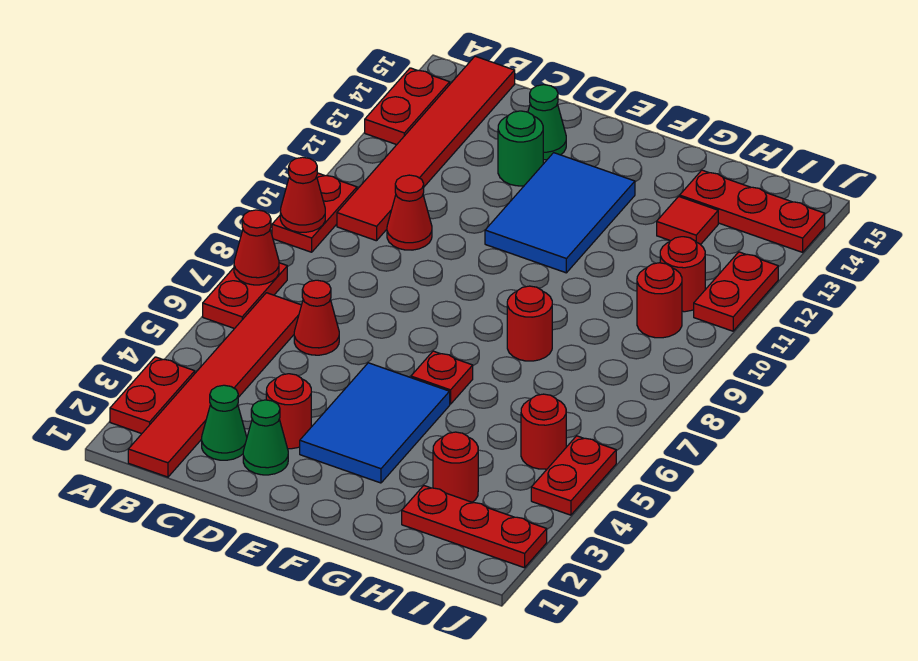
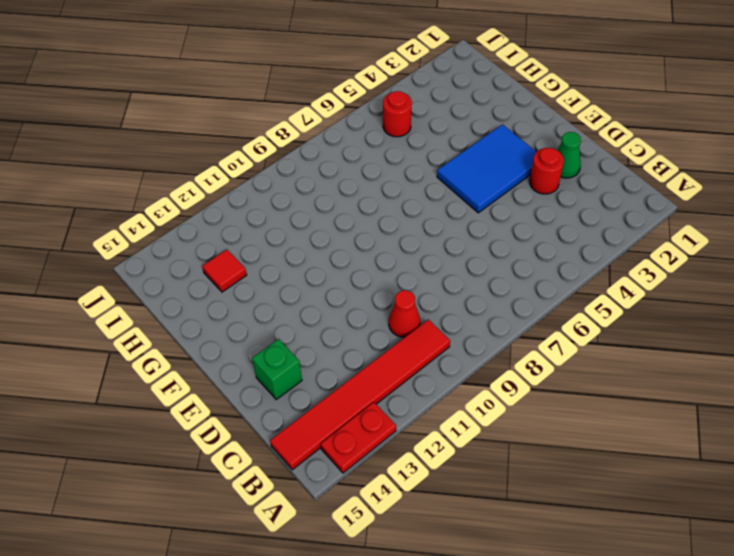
green 1x1 brick [252,339,302,399] -> green 1x1 cone [528,85,566,160]
none -> red 1x2 plate [110,357,195,434]
none -> red 1x2 plate [203,263,287,329]
none -> red 1x2 plate [272,173,357,252]

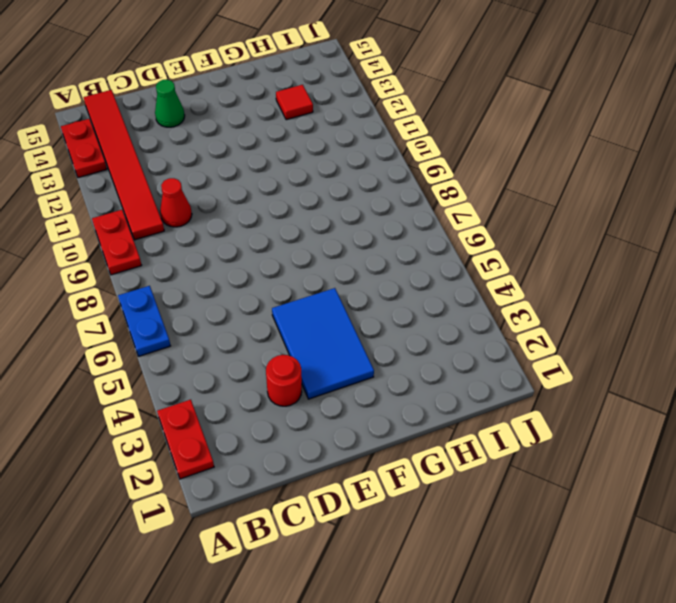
blue 1x2 plate [118,286,171,356] -> red 1x2 plate [203,263,287,329]
none -> red 1x6 tile [128,293,301,477]
none -> green 1x1 cone [202,385,247,460]
none -> red 1x1 cone [294,280,339,355]

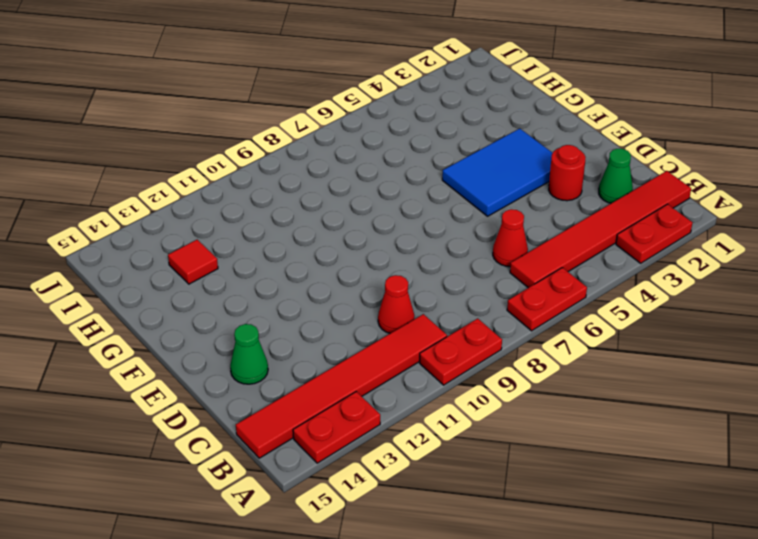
none -> green 1x1 cone [243,400,288,475]
none -> green 1x1 round brick [498,111,543,186]
none -> blue 2x3 tile [485,153,635,273]

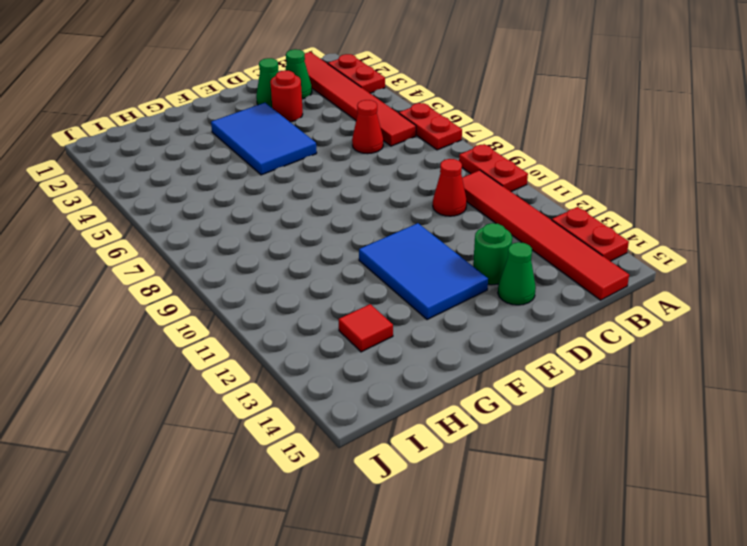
none -> red 1x1 plate [411,351,473,404]
none -> red 1x1 round brick [507,286,552,361]
none -> red 1x3 plate [402,486,547,568]

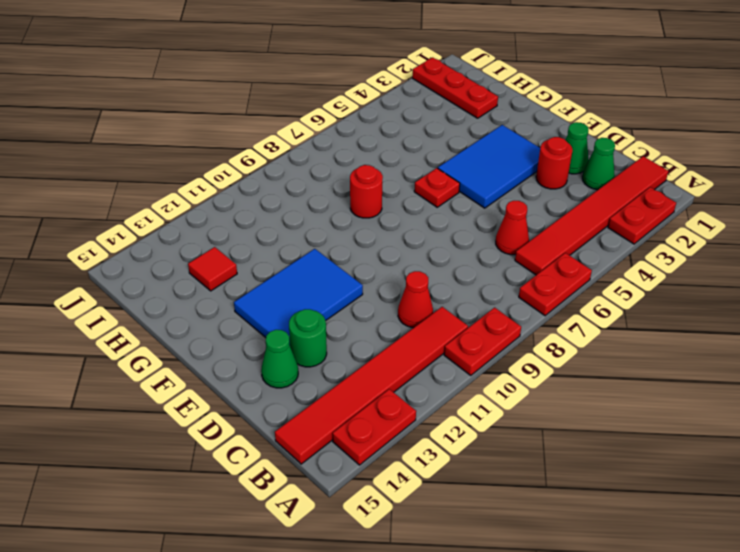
none -> red 1x1 round brick [433,432,478,502]
none -> red 1x3 plate [680,170,825,252]
none -> red 1x1 round brick [521,394,566,469]

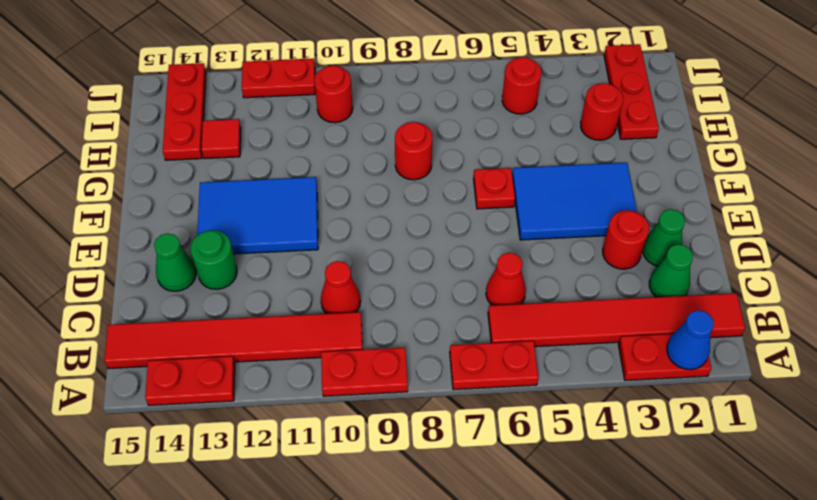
blue 1x1 cone [667,310,714,370] -> none
none -> red 1x1 round brick [660,237,705,312]
none -> red 1x2 plate [531,436,616,515]
none -> red 1x1 cone [234,210,279,285]

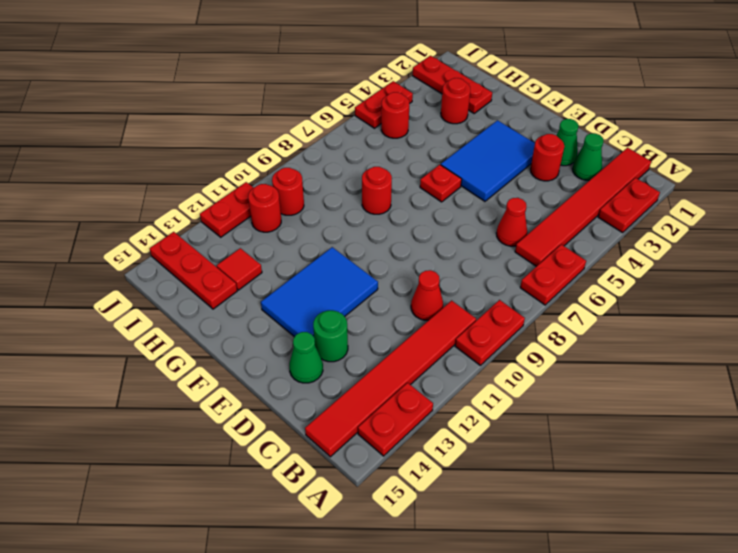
none -> red 1x1 cone [234,210,279,285]
none -> red 1x1 cone [280,157,325,232]

